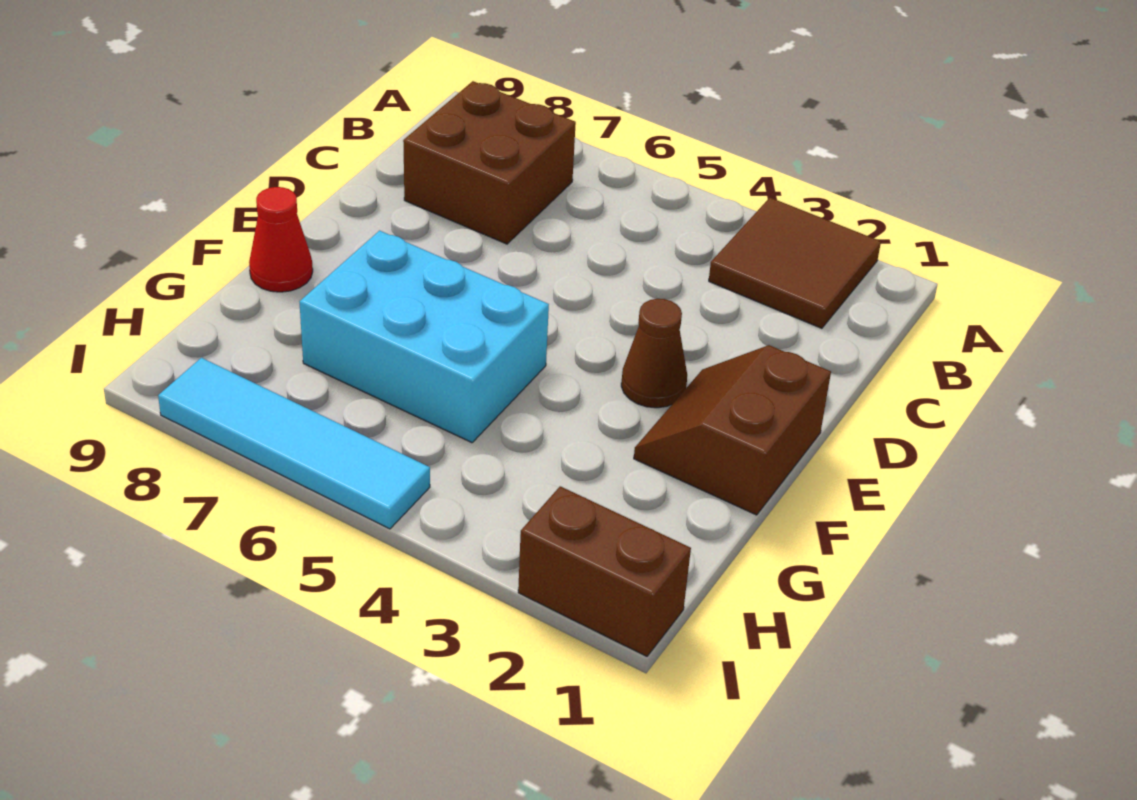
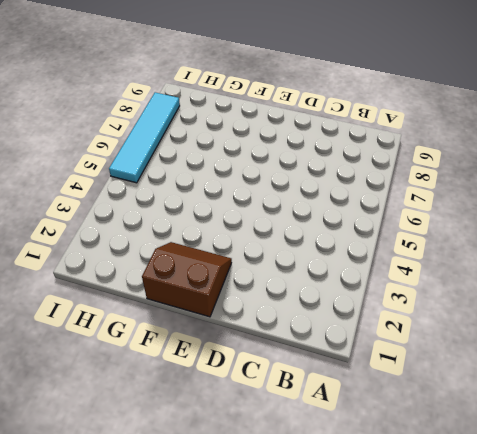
none -> brown 2x2 tile [709,198,881,328]
none -> brown 2x2 brick [403,81,576,244]

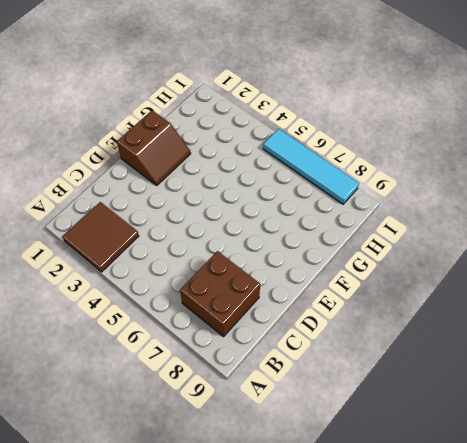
none -> brown 1x1 cone [621,299,687,408]
none -> cyan 2x3 brick [300,231,549,443]

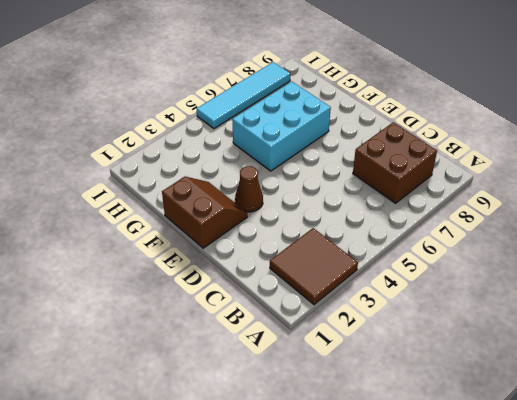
none -> red 1x1 cone [249,187,313,292]
none -> brown 1x2 brick [518,486,691,656]

